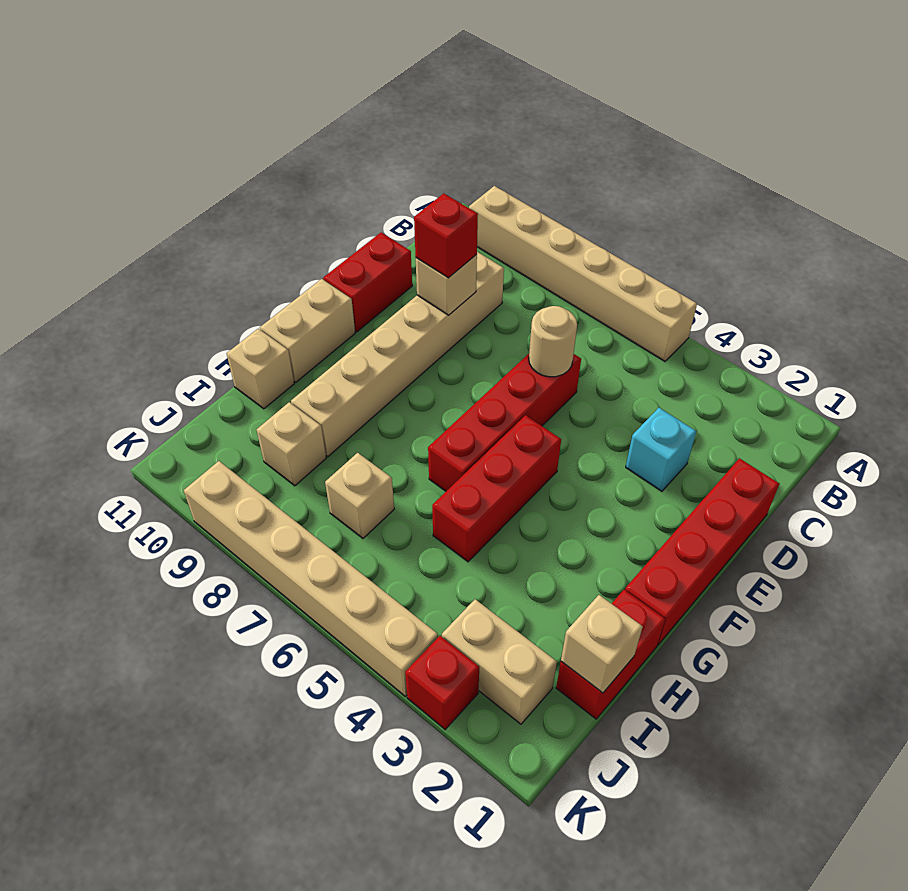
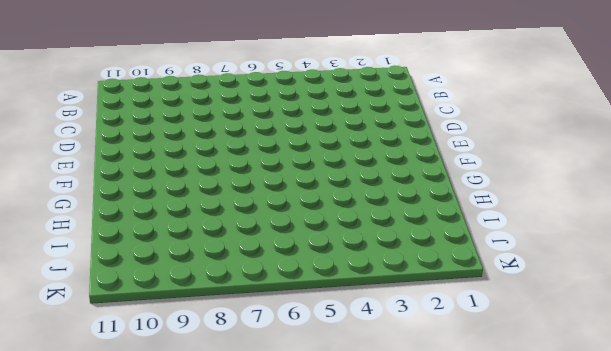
none -> tan 1x6 brick [469,186,697,361]
none -> tan 1x6 brick [291,252,504,457]
none -> red 1x4 brick [625,458,779,645]

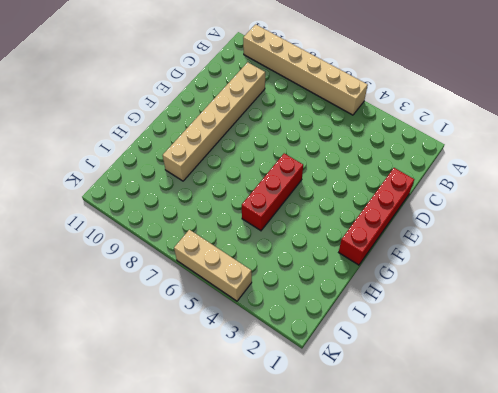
tan 1x3 brick [174,230,252,301] -> tan 1x6 brick [184,461,438,696]
none -> cyan 1x1 brick [626,408,696,491]
none -> red 1x4 brick [428,354,581,491]
none -> red 1x2 brick [323,232,412,332]

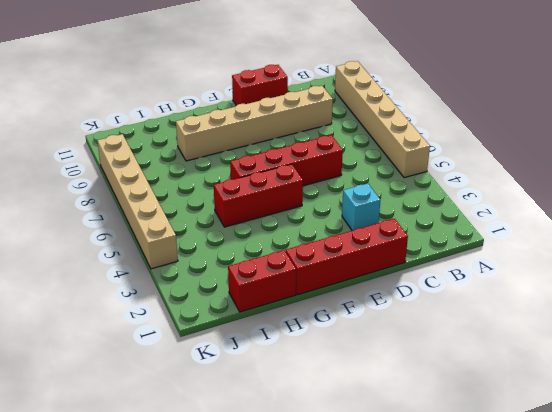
none -> tan 1x2 brick [260,279,355,382]
none -> tan 1x1 brick [227,329,294,409]
none -> tan 1x1 brick [325,453,394,538]

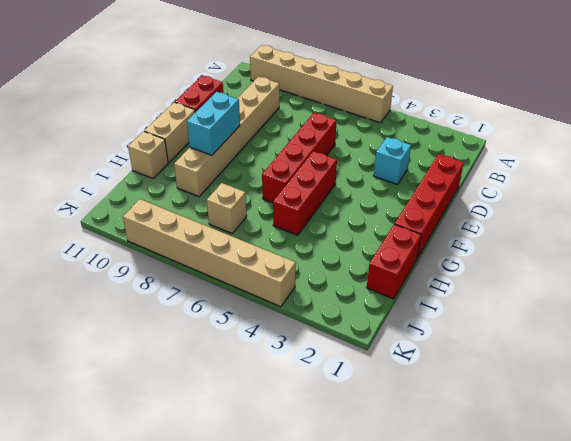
cyan 1x2 brick [187,92,240,155] -> none
none -> tan 1x1 brick [257,402,326,486]
none -> tan 1x2 brick [442,599,557,724]
none -> red 1x1 brick [405,636,479,729]

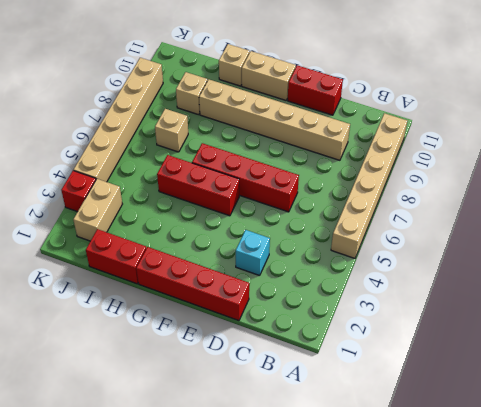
none -> tan 1x1 round brick [529,306,577,377]
none -> tan 1x1 brick [416,254,477,315]
none -> tan 1x1 brick [561,595,643,693]

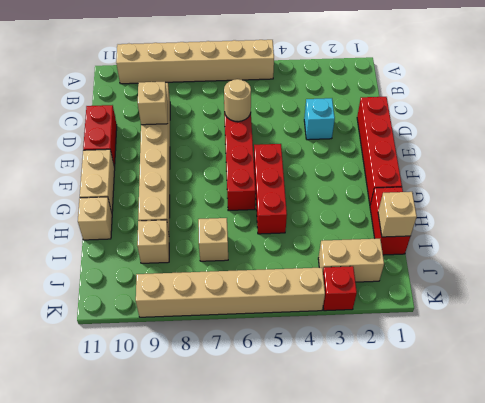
none -> red 1x1 brick [414,193,478,278]

